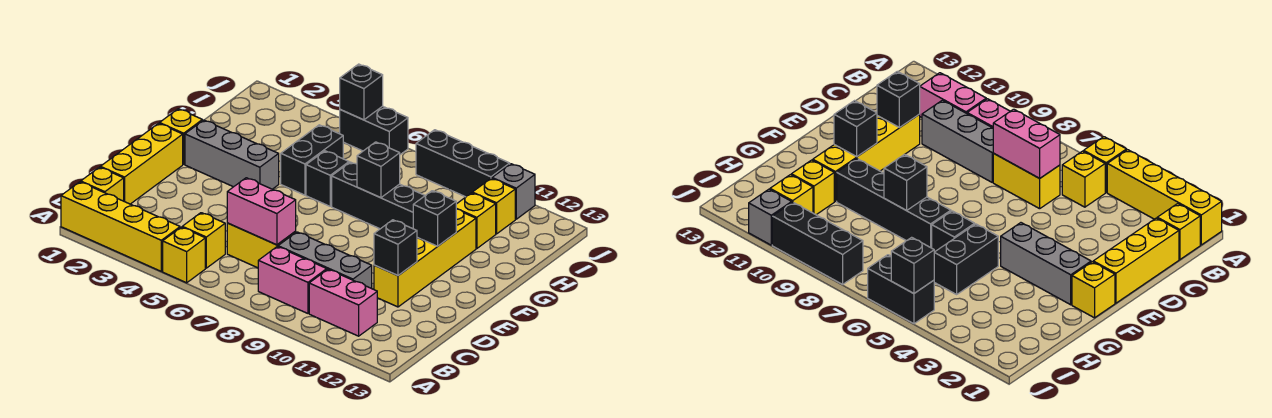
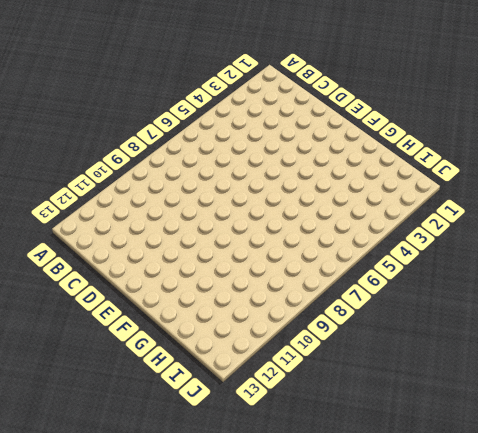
none -> yellow 1x4 brick [61,182,180,271]
none -> yellow 1x1 brick [163,227,205,283]
none -> yellow 1x1 brick [81,167,124,201]

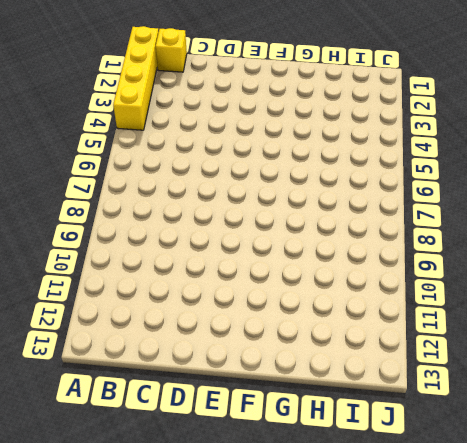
none -> yellow 1x1 brick [163,227,205,283]
none -> yellow 1x1 brick [182,213,225,268]
none -> pink 1x2 brick [258,247,327,313]

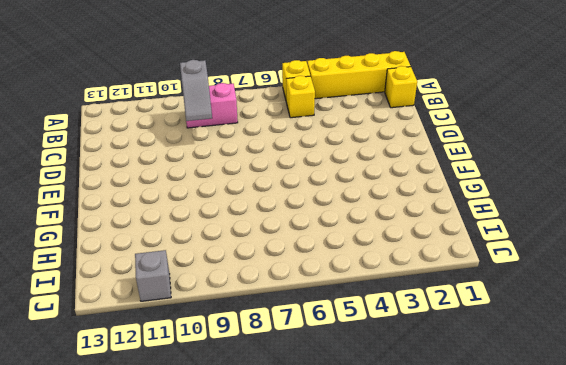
grey 1x2 slope [180,60,212,121] -> none
none -> pink 1x2 brick [309,269,377,336]
none -> yellow 1x3 brick [100,123,183,204]
none -> yellow 1x2 brick [227,223,296,268]

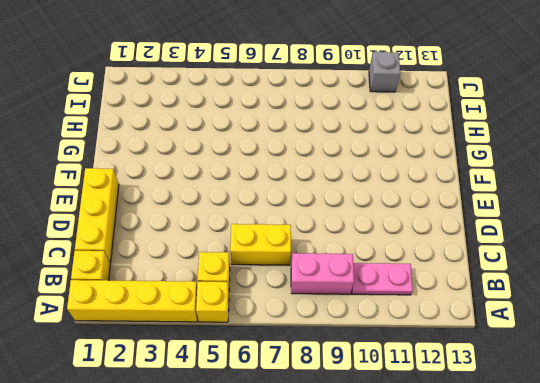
pink 1x2 plate [352,263,413,295] -> pink 1x2 brick [309,269,377,336]
none -> grey 1x3 brick [278,232,372,288]
none -> yellow 1x4 brick [374,209,476,307]
none -> yellow 1x1 brick [160,109,202,164]

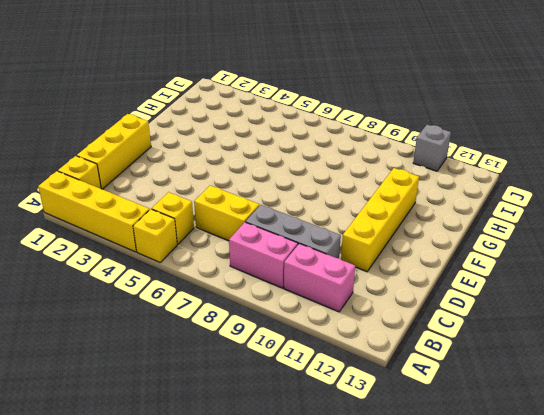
none -> yellow 1x1 brick [160,109,202,164]
none -> grey 1x3 brick [185,120,279,189]
none -> black 1x2 brick [281,125,343,195]

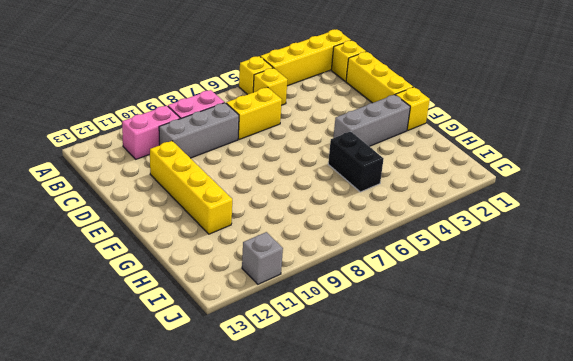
none -> black 1x1 brick [306,151,349,206]
none -> black 1x4 brick [332,162,425,229]
none -> yellow 1x1 brick [456,193,496,249]

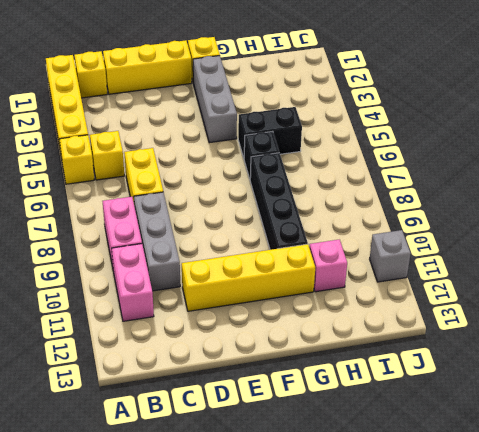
pink 1x1 brick [309,239,347,292] -> yellow 1x1 brick [456,193,496,249]
none -> yellow 1x1 brick [472,178,515,234]
none -> black 1x2 brick [340,106,408,155]
none -> black 1x3 brick [416,130,510,197]

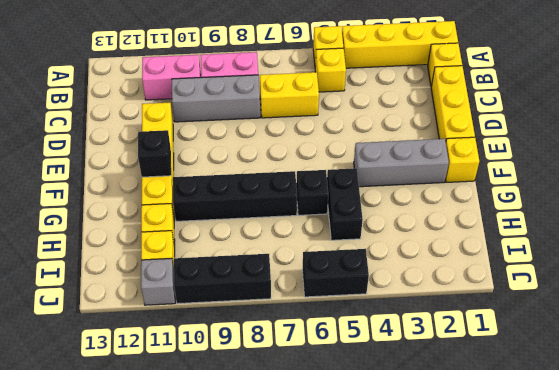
none -> pink 1x2 brick [227,178,296,245]
none -> black 1x1 brick [374,220,417,275]
none -> black 1x1 brick [357,142,400,198]

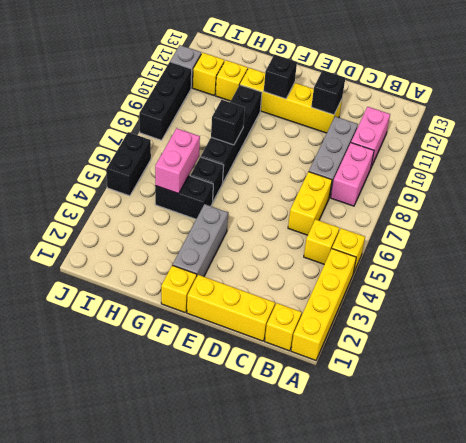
pink 1x2 brick [155,128,200,194] -> pink 1x2 brick moved to [227,178,296,245]
none -> black 1x1 brick [340,64,383,120]

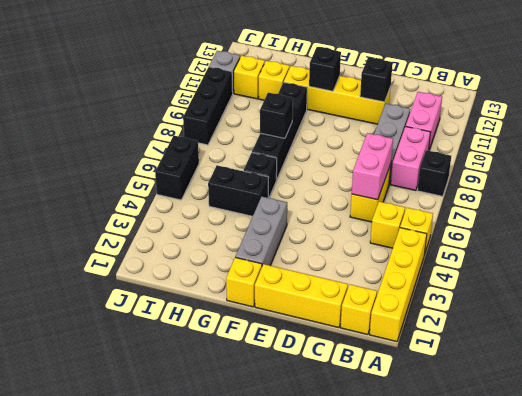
black 1x1 brick [417,150,451,196] -> black 1x1 brick moved to [340,64,383,120]

